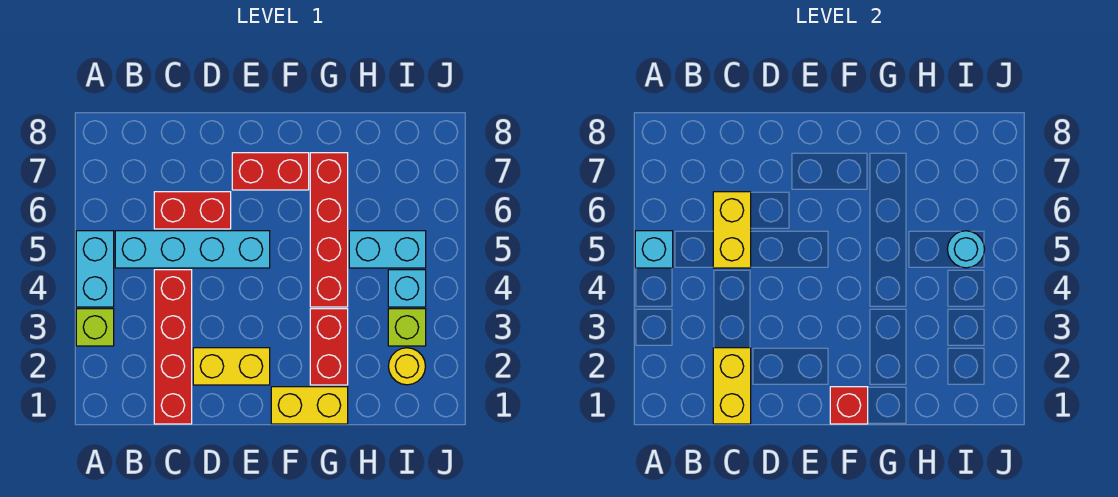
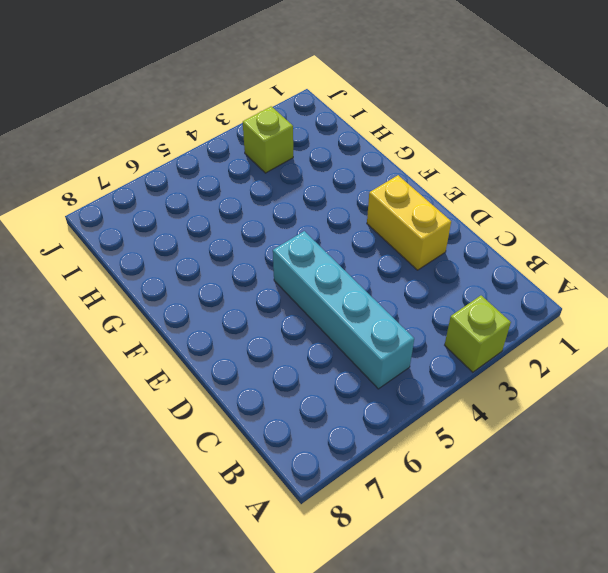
none -> cyan 1x2 brick [76,231,114,307]
none -> red 1x4 brick [154,270,192,424]
none -> red 1x2 brick [154,192,231,229]

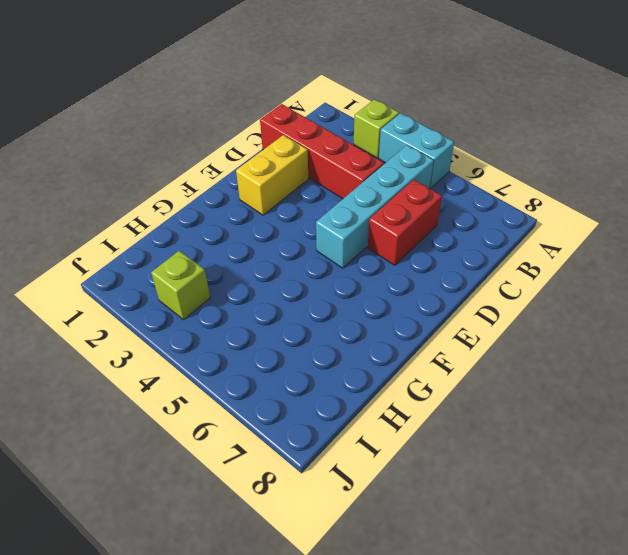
none -> red 1x2 brick [232,153,309,190]
none -> yellow 1x2 brick [271,387,348,424]
none -> red 1x2 brick [310,309,348,385]

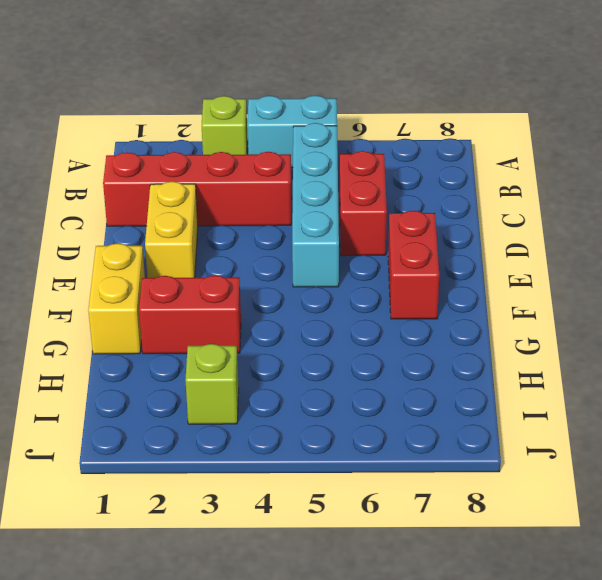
none -> red 1x4 brick [310,153,348,307]
none -> cyan 1x2 brick [349,231,426,268]
none -> yellow 1x1 round brick [388,348,426,385]

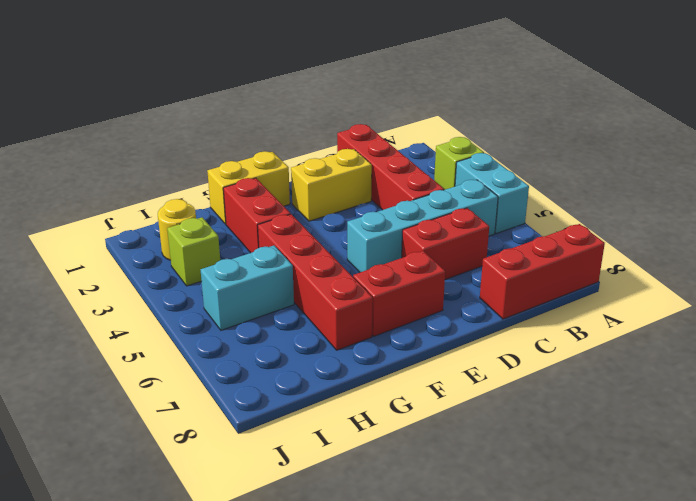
red 1x3 brick [480,224,605,319] -> none
none -> cyan 1x1 brick [388,270,426,307]
none -> cyan 1x1 brick [635,231,673,268]
none -> yellow 1x2 brick [713,348,751,424]

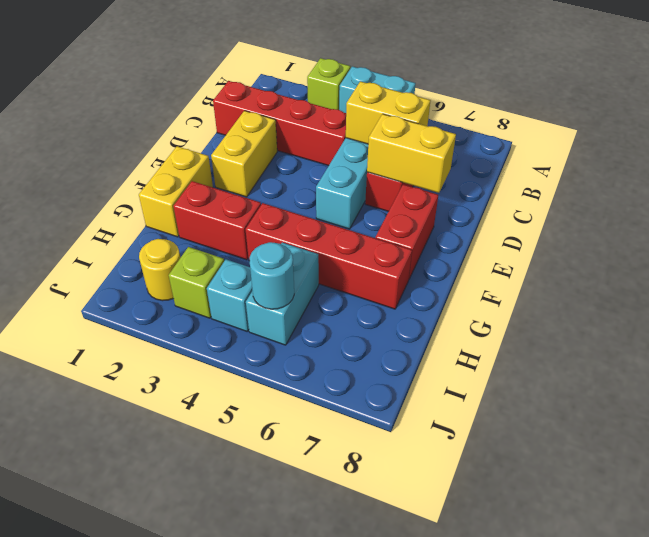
yellow 1x2 brick [367,114,456,193] -> yellow 1x2 brick moved to [713,348,751,424]
none -> cyan 1x1 brick [635,231,673,268]
none -> red 1x1 brick [830,387,868,424]

